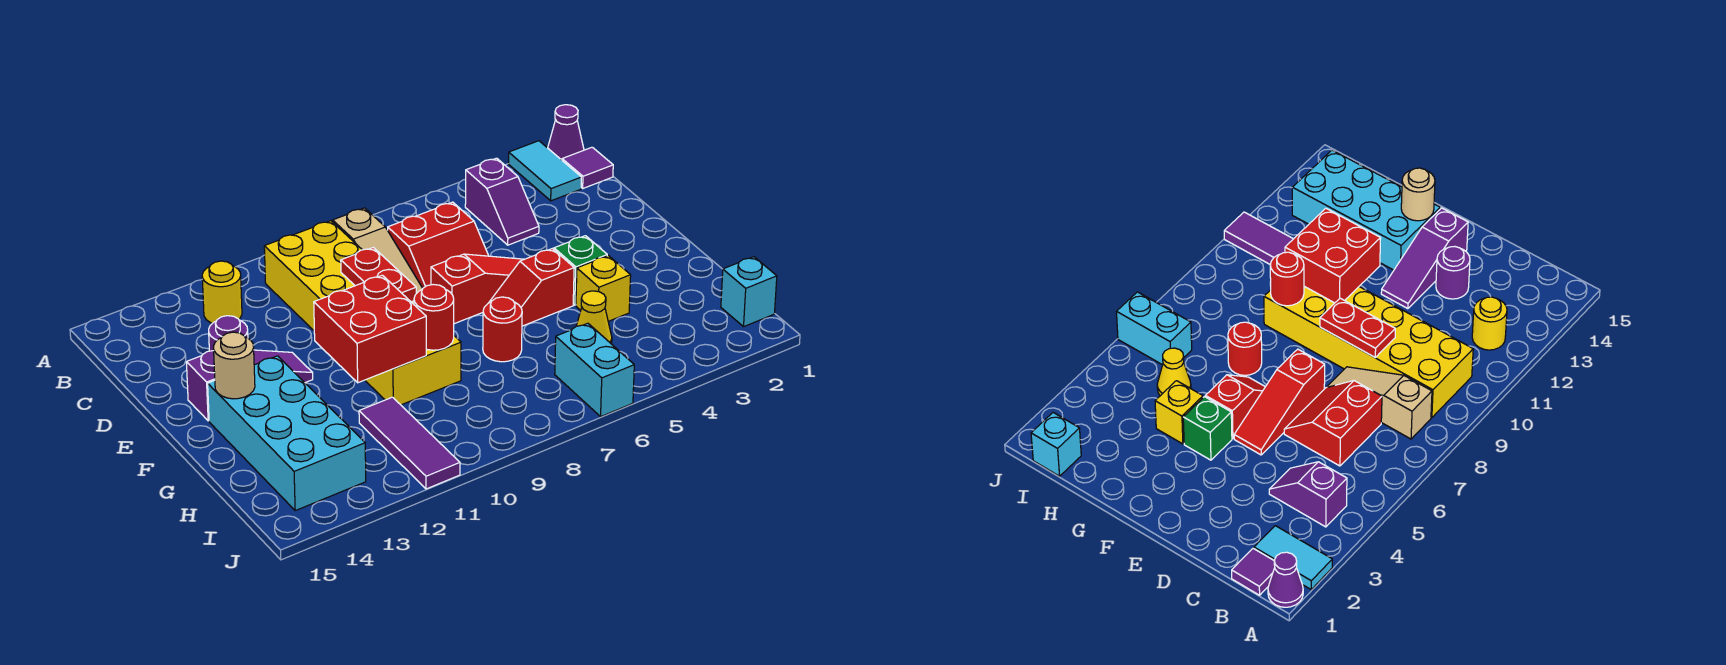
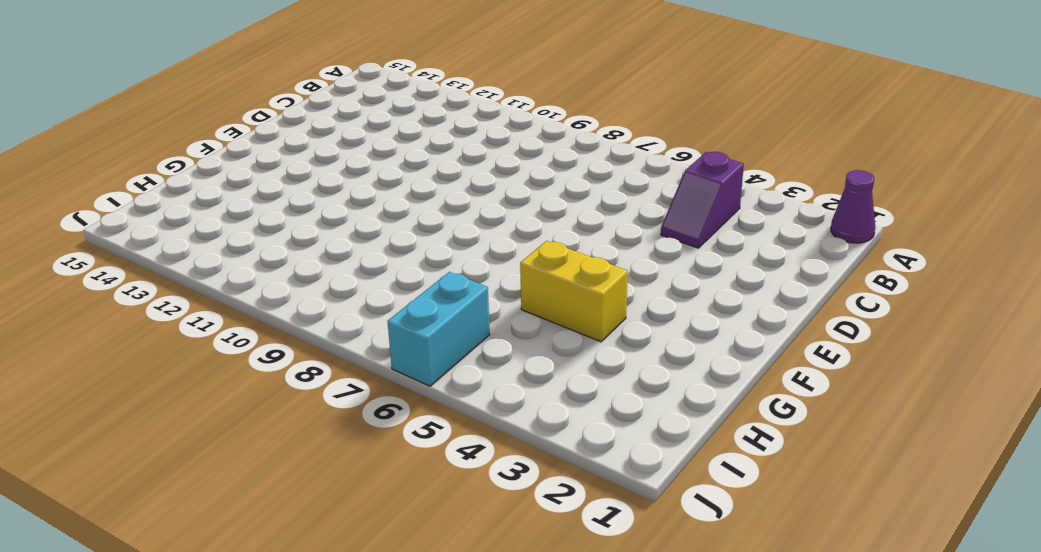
yellow 1x2 brick [520,241,628,342] -> yellow 1x1 brick [576,256,631,321]
none -> cyan 1x2 tile [509,141,581,201]
none -> purple 1x1 tile [562,147,613,188]
none -> tan 1x3 slope [333,208,423,294]

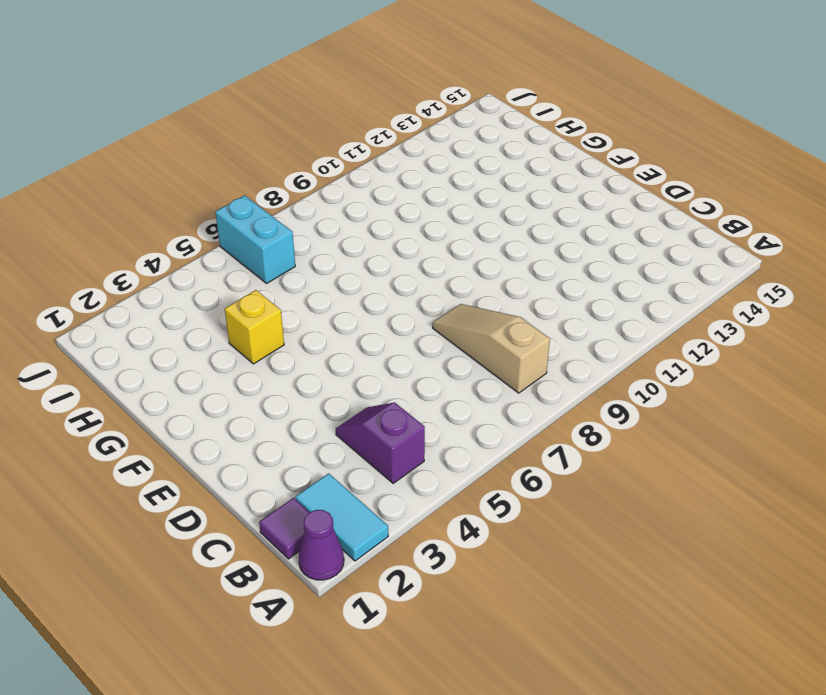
none -> yellow 2x6 brick [264,221,461,405]
none -> yellow 1x1 round brick [202,261,242,323]
none -> red 2x2 slope [388,202,489,288]

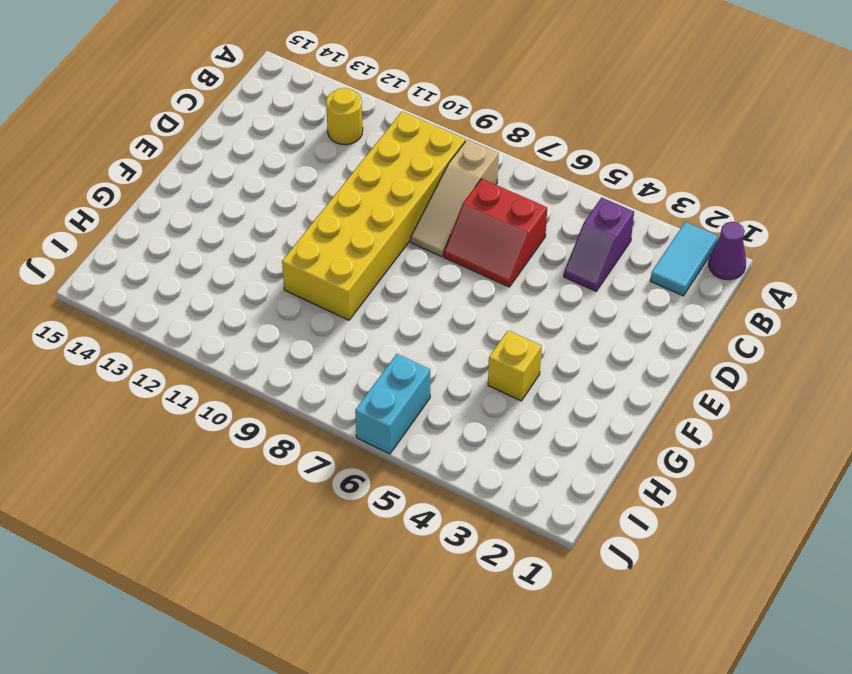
none -> purple 1x1 tile [562,147,613,188]
none -> purple 1x1 round brick [209,316,248,351]
none -> red 1x3 slope [431,254,524,324]

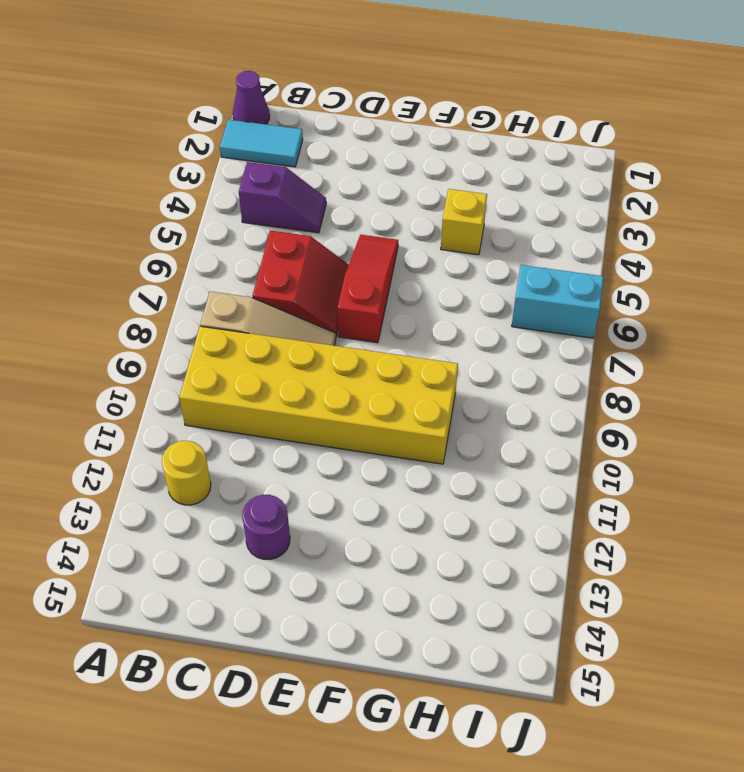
none -> purple 1x1 tile [562,147,613,188]
none -> purple 1x3 slope [186,350,313,421]
none -> green 1x1 brick [554,236,607,305]

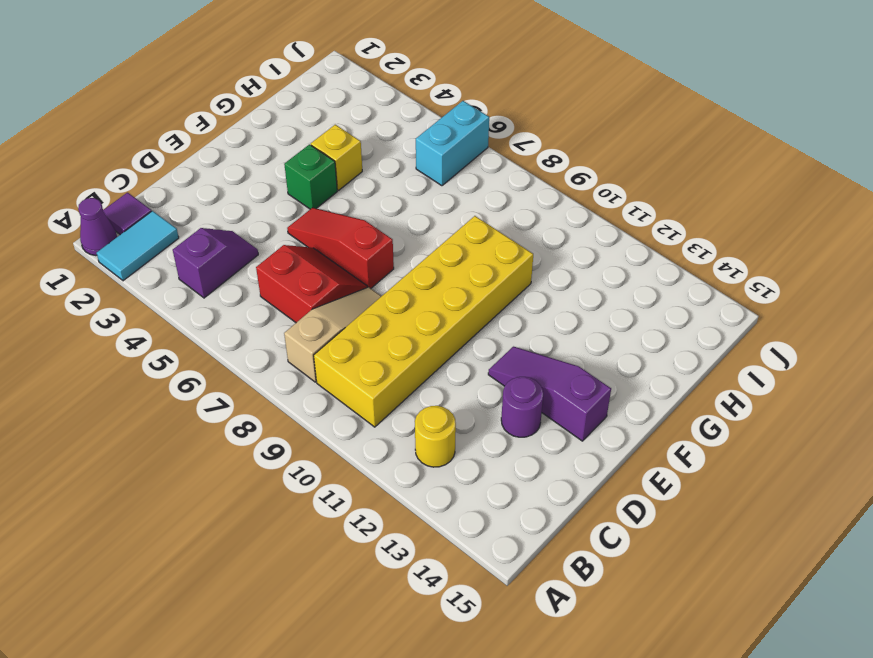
none -> red 1x2 slope [489,249,574,326]
none -> cyan 2x4 brick [208,356,366,511]
none -> red 1x1 round brick [483,297,522,362]

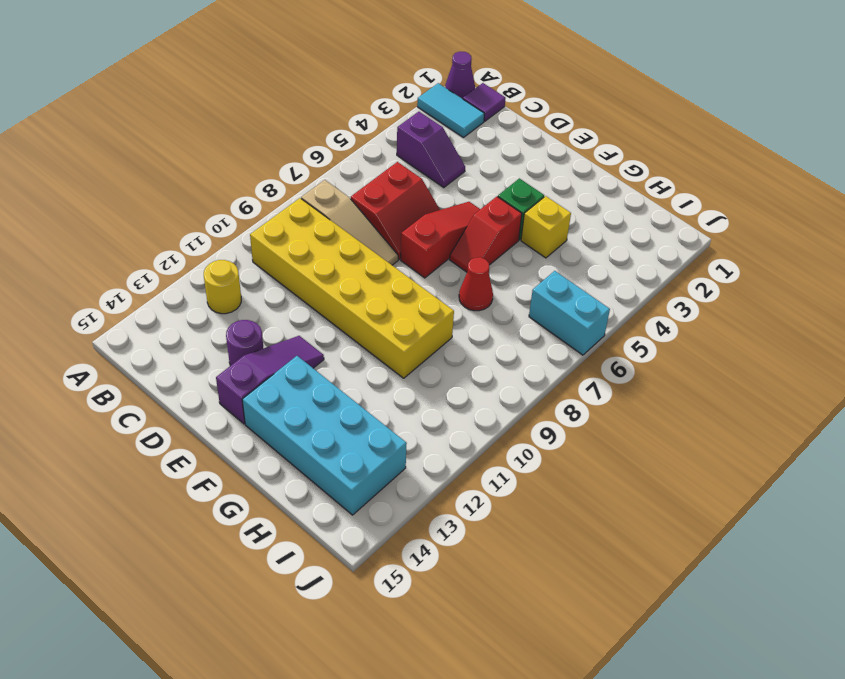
red 1x1 cone [459,257,493,311] -> red 1x1 round brick [483,297,522,362]
none -> yellow 1x1 cone [576,291,612,344]
none -> purple 1x3 tile [359,397,460,489]
none -> cyan 1x1 brick [721,257,777,327]

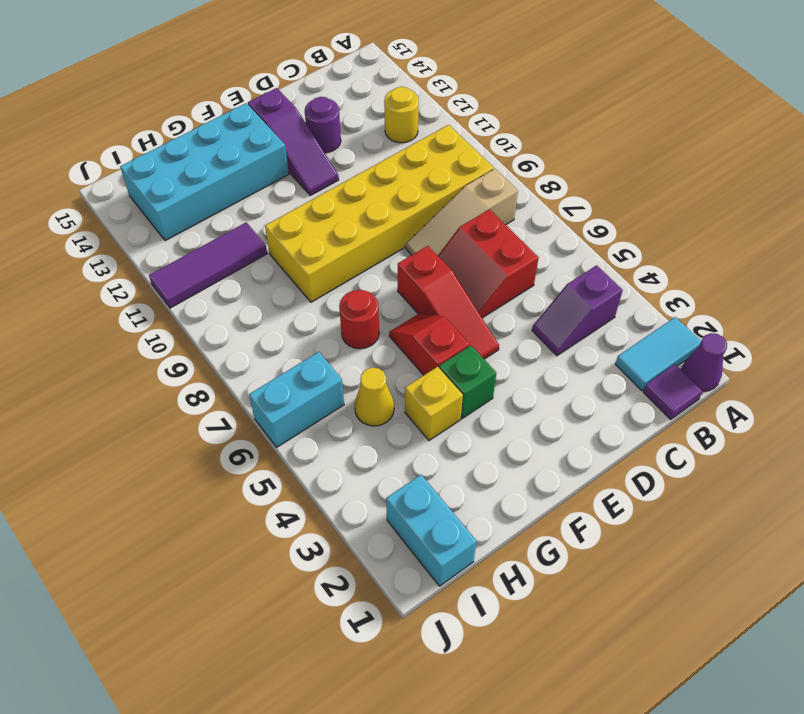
cyan 1x2 brick [386,475,477,586] -> cyan 1x1 brick [721,257,777,327]
none -> red 1x2 plate [341,248,416,302]
none -> red 2x2 brick [314,275,426,383]
none -> tan 1x1 round brick [214,332,255,399]

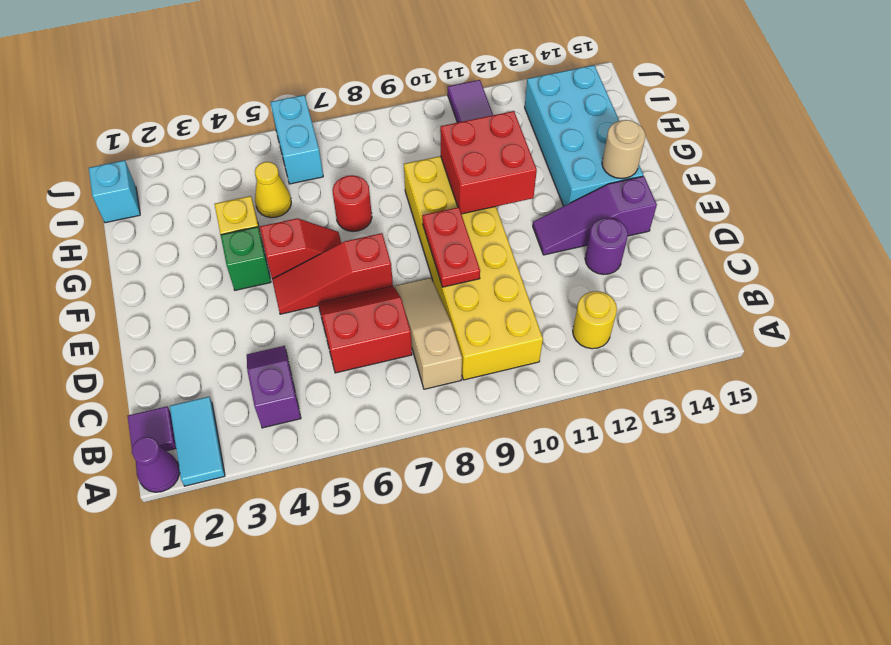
none -> red 1x1 round brick [414,284,454,350]

